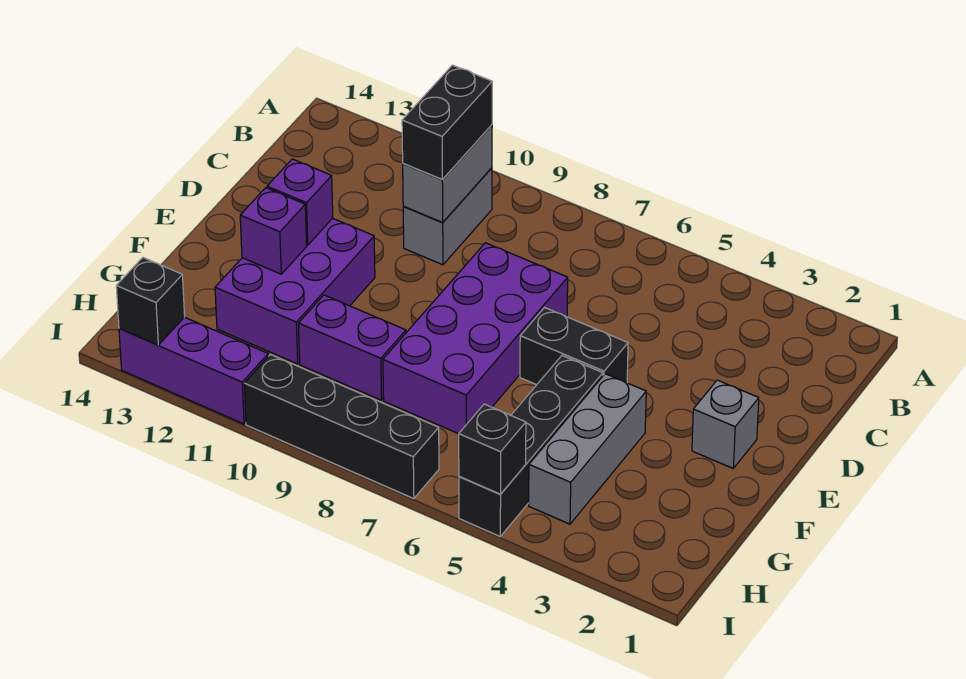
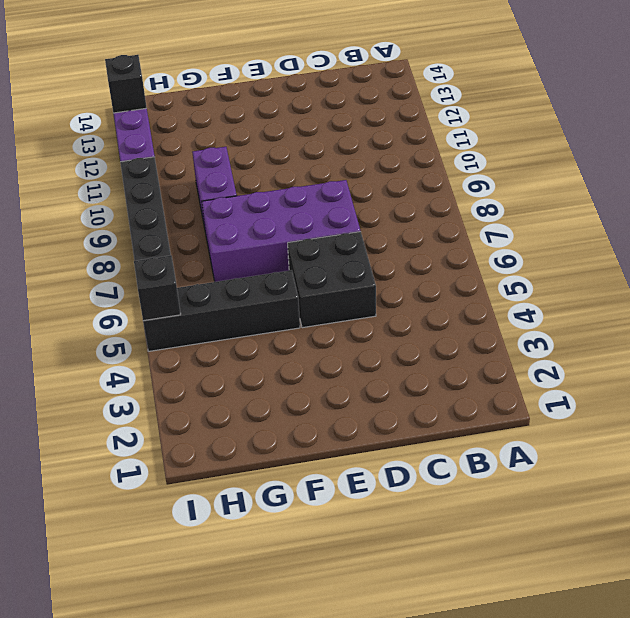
black 2x2 brick [288,232,376,328] -> black 1x2 brick [520,308,628,385]
none -> grey 1x2 brick [403,168,492,265]
none -> grey 1x1 brick [692,380,759,468]
none -> purple 2x3 brick [215,218,375,364]

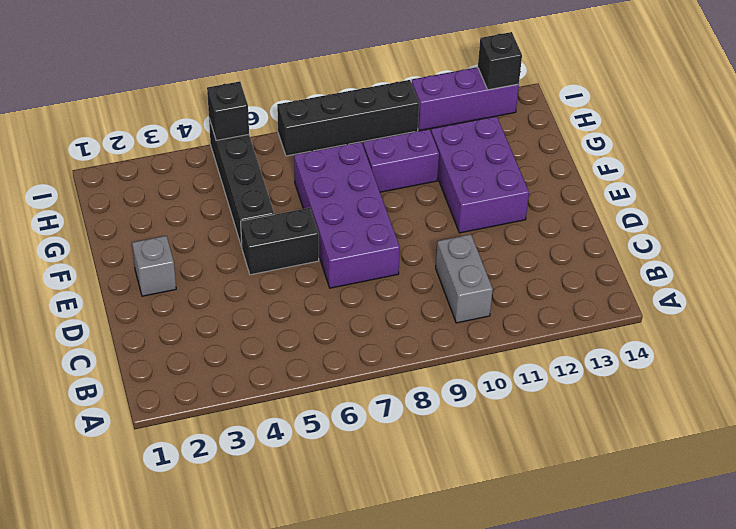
none -> grey 1x3 brick [529,374,646,524]
none -> grey 1x2 brick [403,125,492,223]
none -> purple 1x1 brick [267,159,333,245]

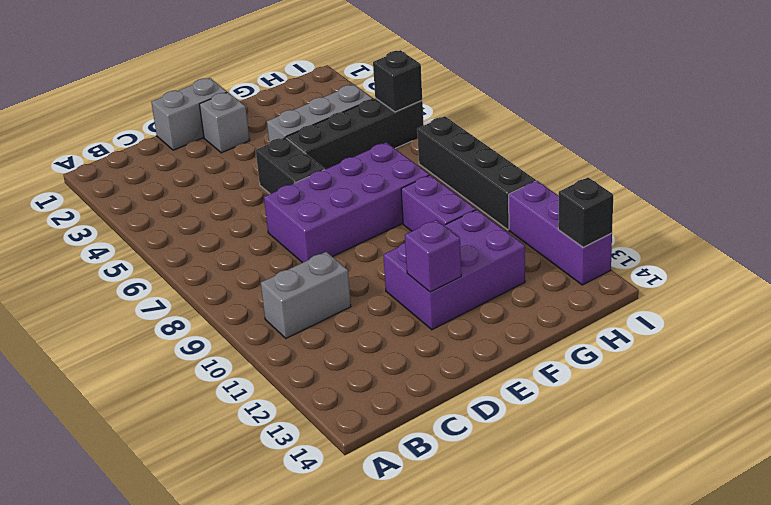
grey 1x2 brick [151,78,227,150] -> grey 1x2 brick moved to [403,125,492,223]
none -> purple 1x1 brick [240,188,307,274]
none -> black 1x2 brick [402,65,492,180]

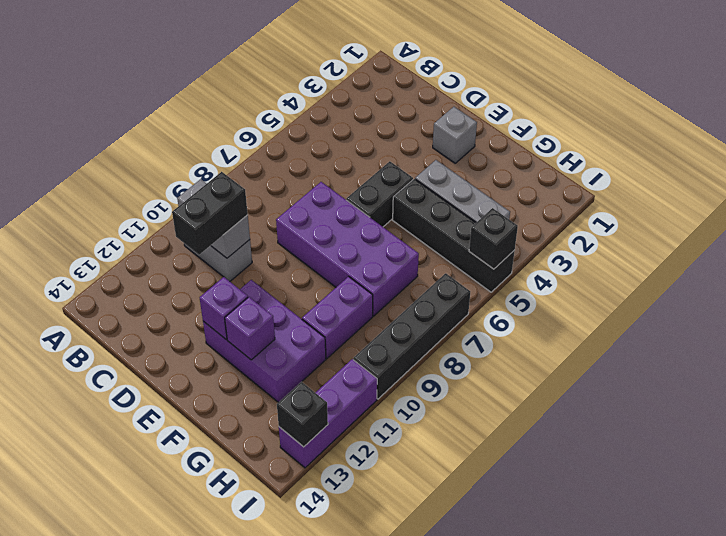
black 1x2 brick [172,172,248,255] -> black 1x2 brick turned to [402,65,492,180]

